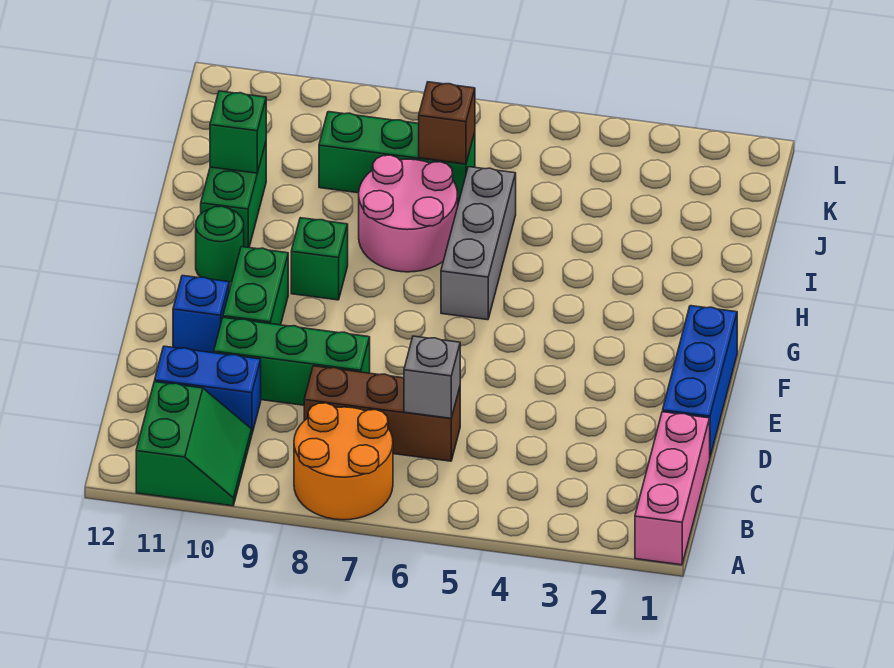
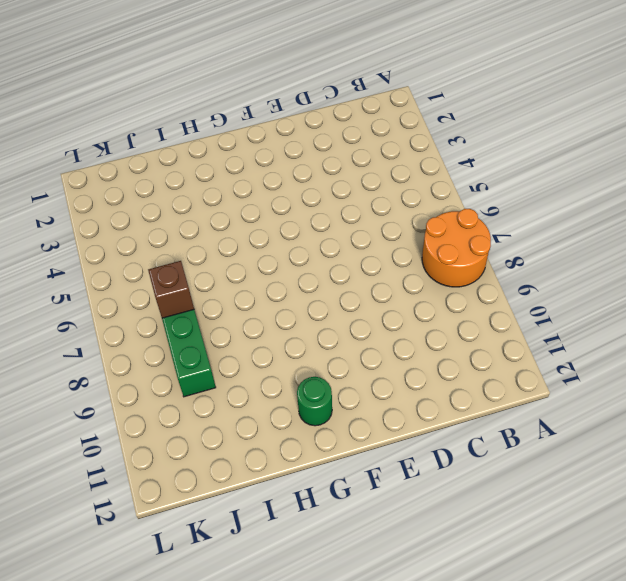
none -> pink 1x3 brick [635,412,710,565]
none -> green 2x2 slope [136,382,252,506]
none -> brown 1x3 brick [304,366,460,461]

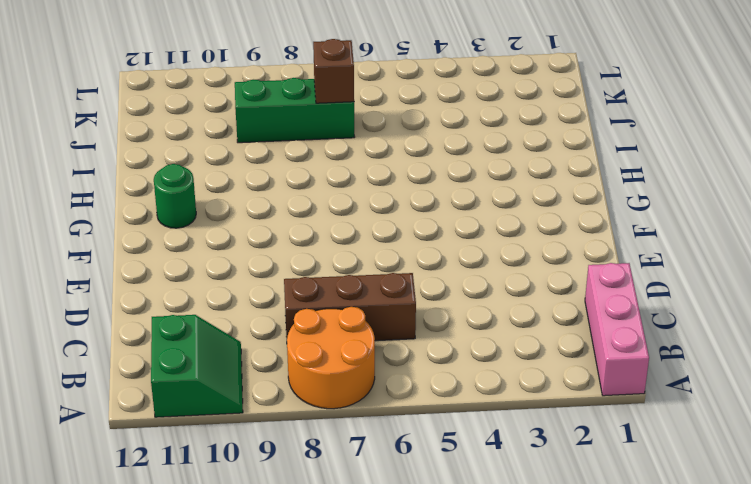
none -> blue 1x2 brick [155,346,261,433]
none -> blue 1x3 brick [663,306,737,457]
none -> green 1x3 brick [214,318,370,405]

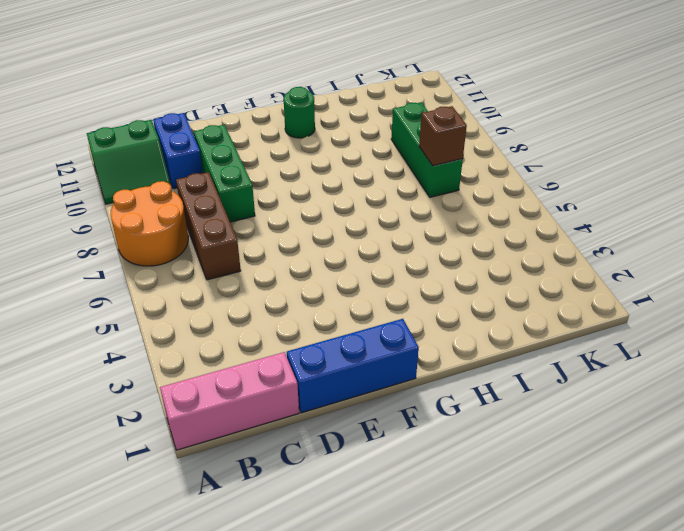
none -> green 1x2 brick [223,247,288,325]
none -> blue 1x1 brick [173,276,229,353]
none -> grey 1x3 brick [441,167,516,320]

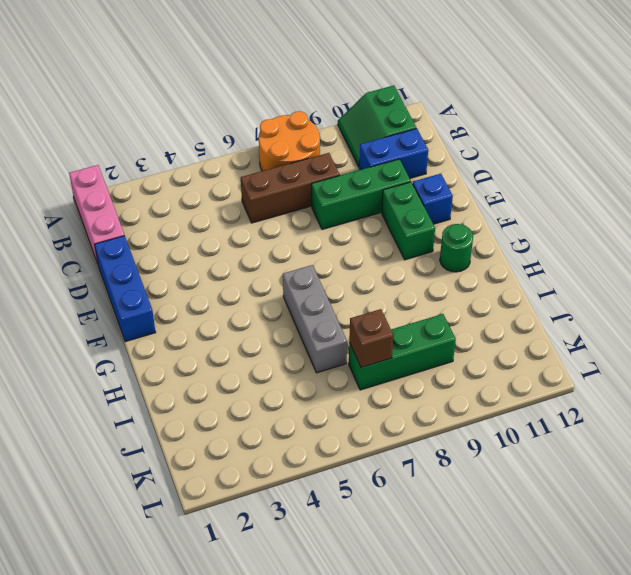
none -> green 1x1 brick [291,218,348,300]
none -> pink 2x2 round brick [359,155,458,272]
none -> green 1x2 brick [201,143,266,248]

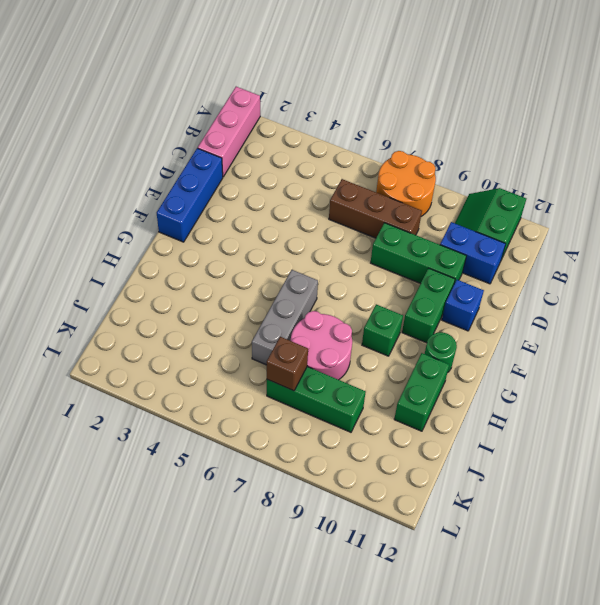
none -> grey 1x1 brick [404,336,460,418]
none -> green 1x1 brick [210,91,266,173]

